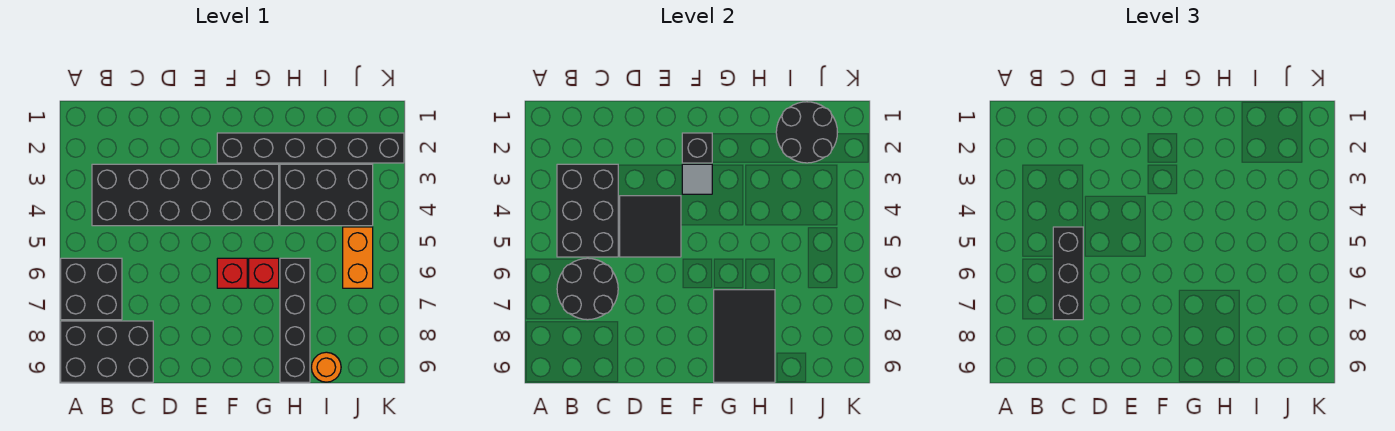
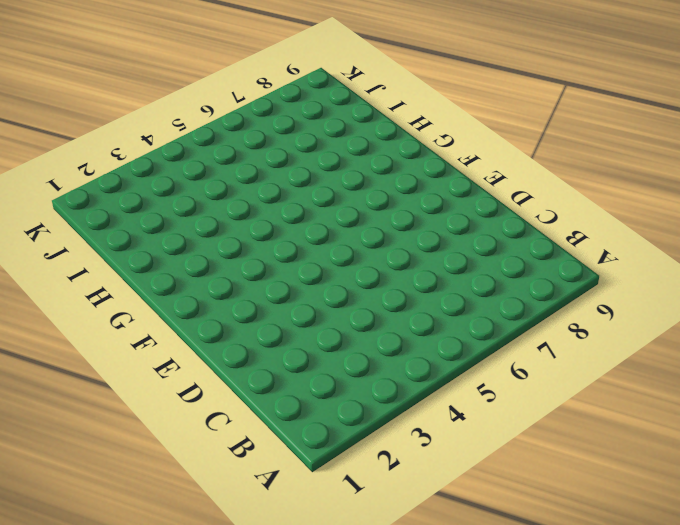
none -> black 2x2 brick [61,258,122,320]
none -> black 2x3 brick [61,321,153,382]
none -> black 2x6 brick [92,164,279,226]

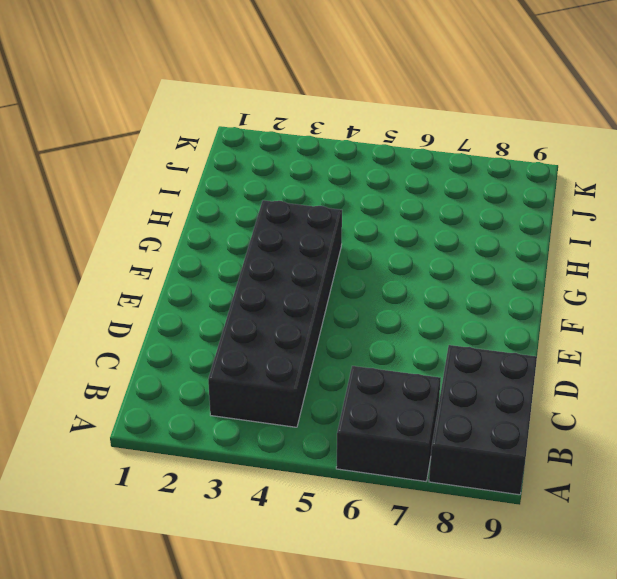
none -> black 1x6 brick [217,133,404,163]
none -> red 1x1 brick [217,258,247,288]
none -> red 1x1 brick [249,258,279,288]

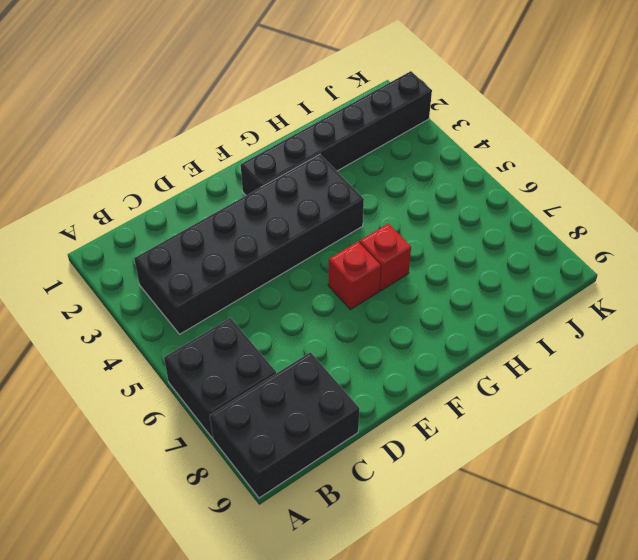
none -> black 2x3 brick [280,164,373,226]
none -> black 1x4 brick [280,258,310,382]
none -> orange 1x1 round brick [311,352,341,382]

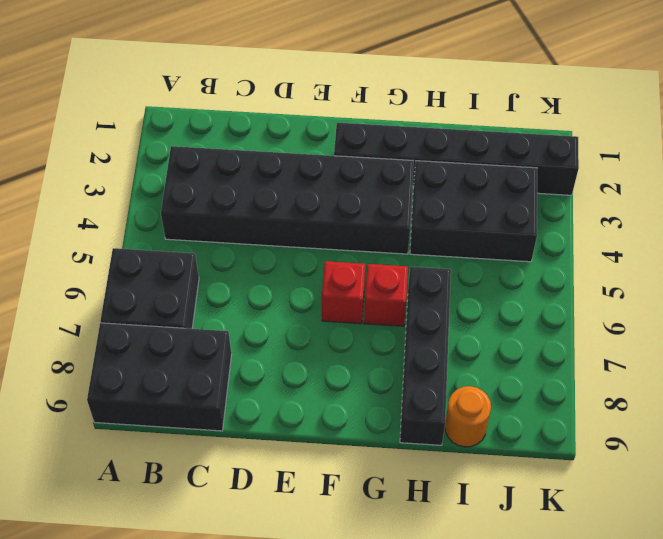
none -> orange 1x2 brick [343,227,373,288]
none -> black 2x3 brick [557,164,618,257]
none -> black 2x2 round brick [557,258,618,320]

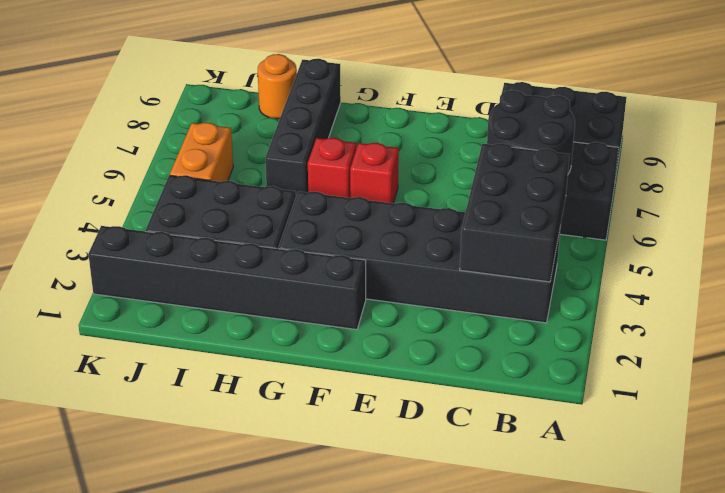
none -> black 2x2 tile [620,196,681,257]
none -> black 1x1 brick [682,133,712,163]
none -> grey 1x1 tile [682,164,712,194]

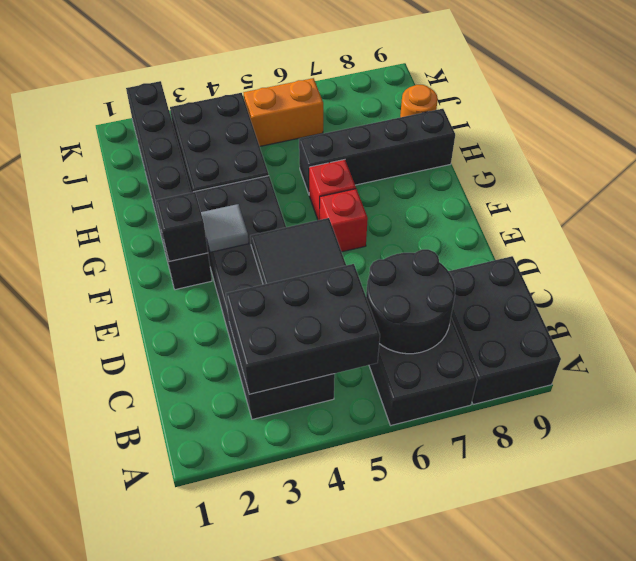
none -> black 2x3 tile [714,290,775,382]
none -> black 2x2 round brick [776,102,838,163]
none -> black 1x3 brick [1053,227,1083,320]

